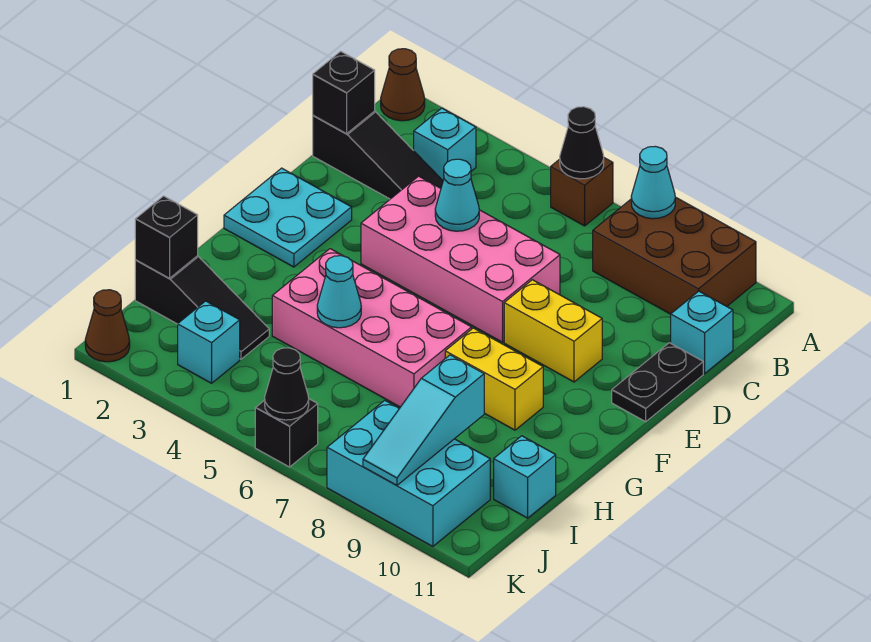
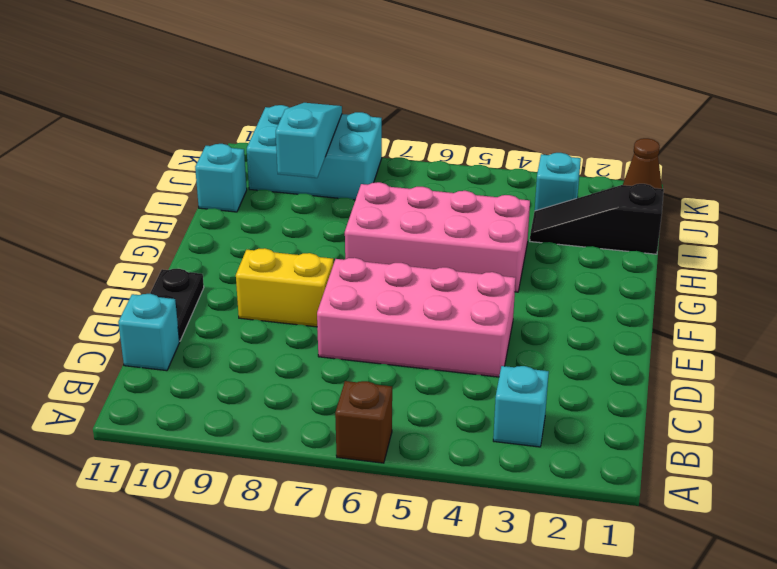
none -> brown 1x1 cone [381,49,425,121]
none -> brown 2x3 brick [593,197,756,314]
none -> black 1x3 slope [313,111,443,199]

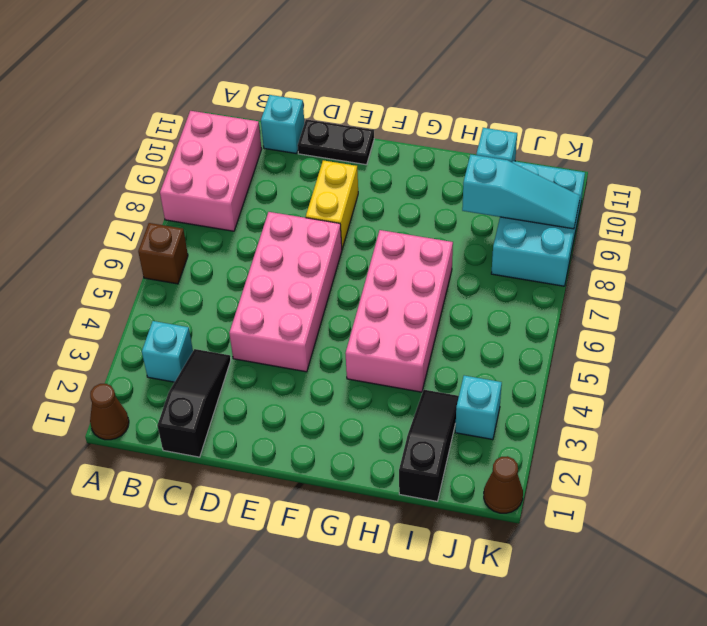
pink 2x3 brick [160,111,262,231] -> brown 2x3 brick [593,197,756,314]
none -> cyan 2x2 plate [224,168,352,267]
none -> yellow 1x2 brick [445,328,543,430]
none -> black 1x1 brick [255,399,318,467]

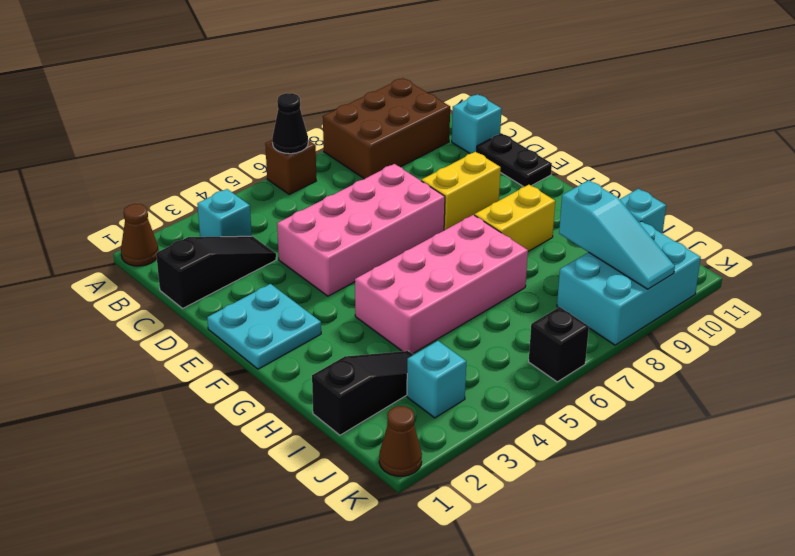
none -> cyan 1x1 cone [631,146,675,219]
none -> black 1x1 brick [313,51,375,134]
none -> cyan 1x1 cone [435,159,479,231]

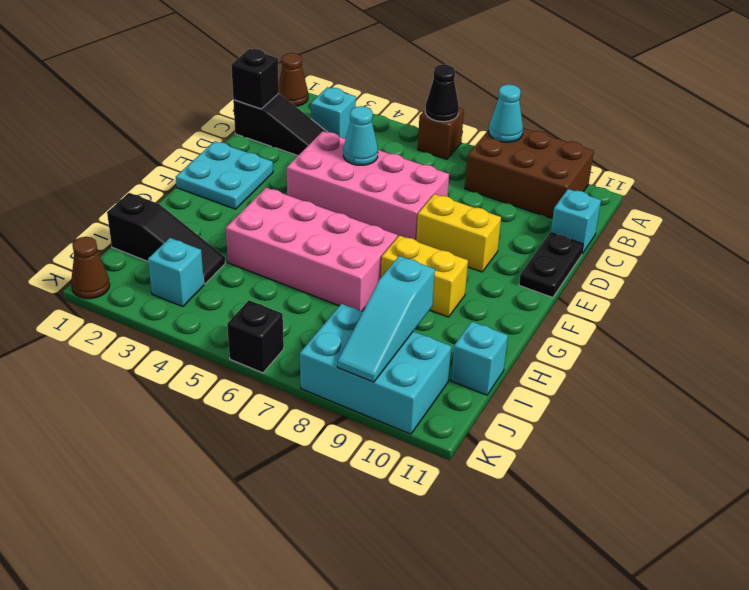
none -> cyan 1x1 cone [317,256,361,328]
none -> black 1x1 brick [135,196,198,278]
none -> black 1x1 cone [265,348,309,420]

